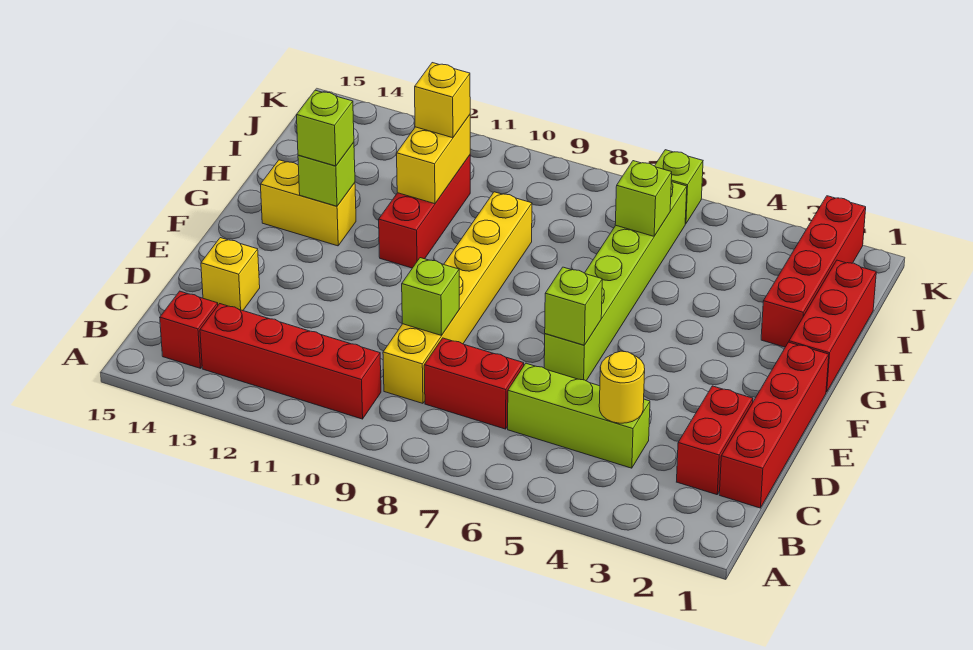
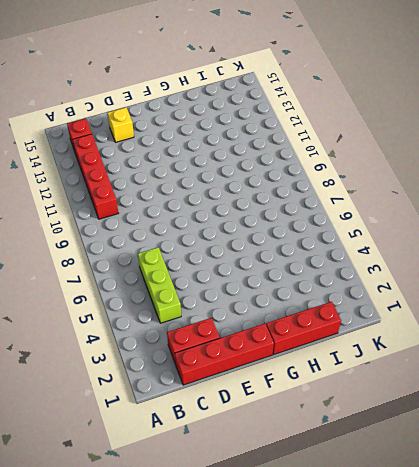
none -> red 1x2 brick [424,338,524,429]
none -> yellow 1x6 brick [383,192,532,403]
none -> lime 1x6 brick [544,182,687,381]

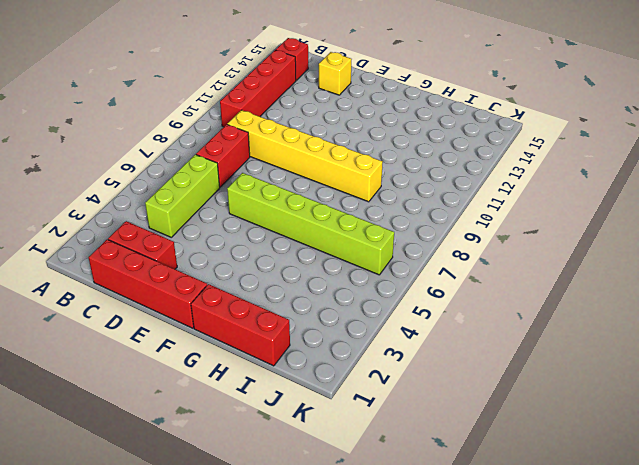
none -> red 1x3 brick [379,155,470,268]
none -> yellow 1x2 brick [261,160,356,246]
none -> red 1x4 brick [761,196,866,347]

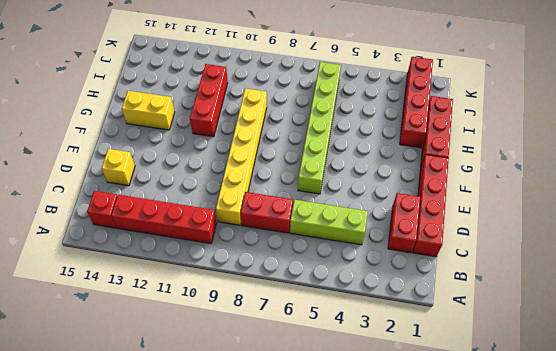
none -> lime 1x1 brick [655,150,703,224]
none -> yellow 1x1 round brick [599,351,645,423]
none -> lime 1x1 brick [402,258,459,336]

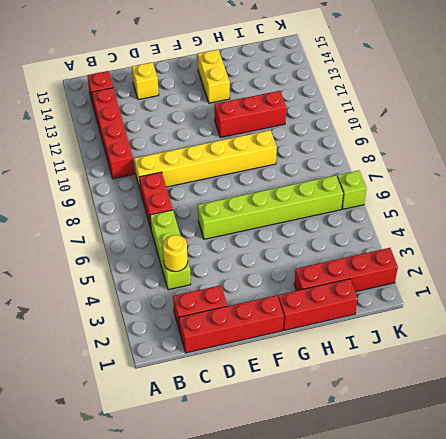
none -> lime 1x1 brick [402,258,459,336]
none -> lime 1x1 brick [545,267,602,345]
none -> lime 1x1 brick [298,142,355,206]

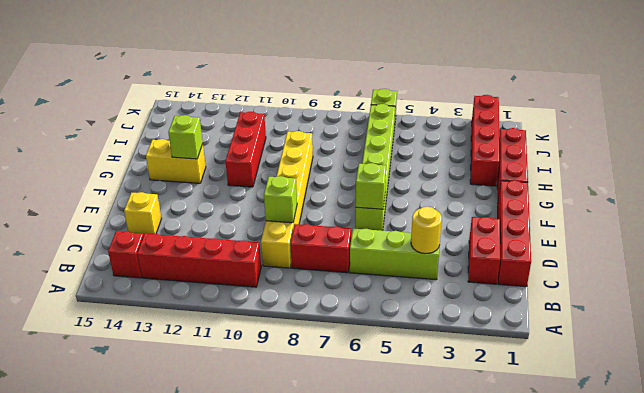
none -> yellow 1x2 brick [397,115,470,204]
none -> lime 1x1 brick [615,161,672,236]
none -> lime 1x1 brick [297,90,354,166]

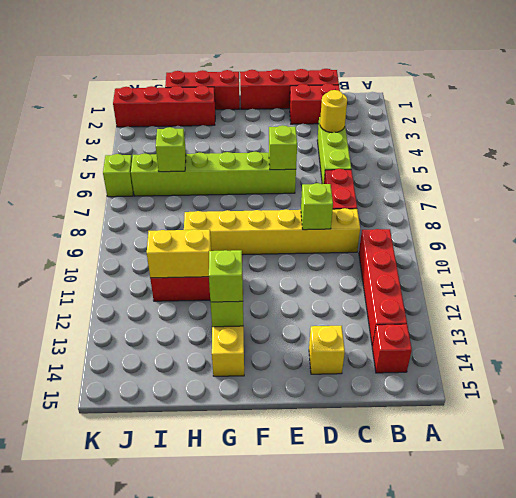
none -> yellow 1x1 brick [415,63,470,138]

